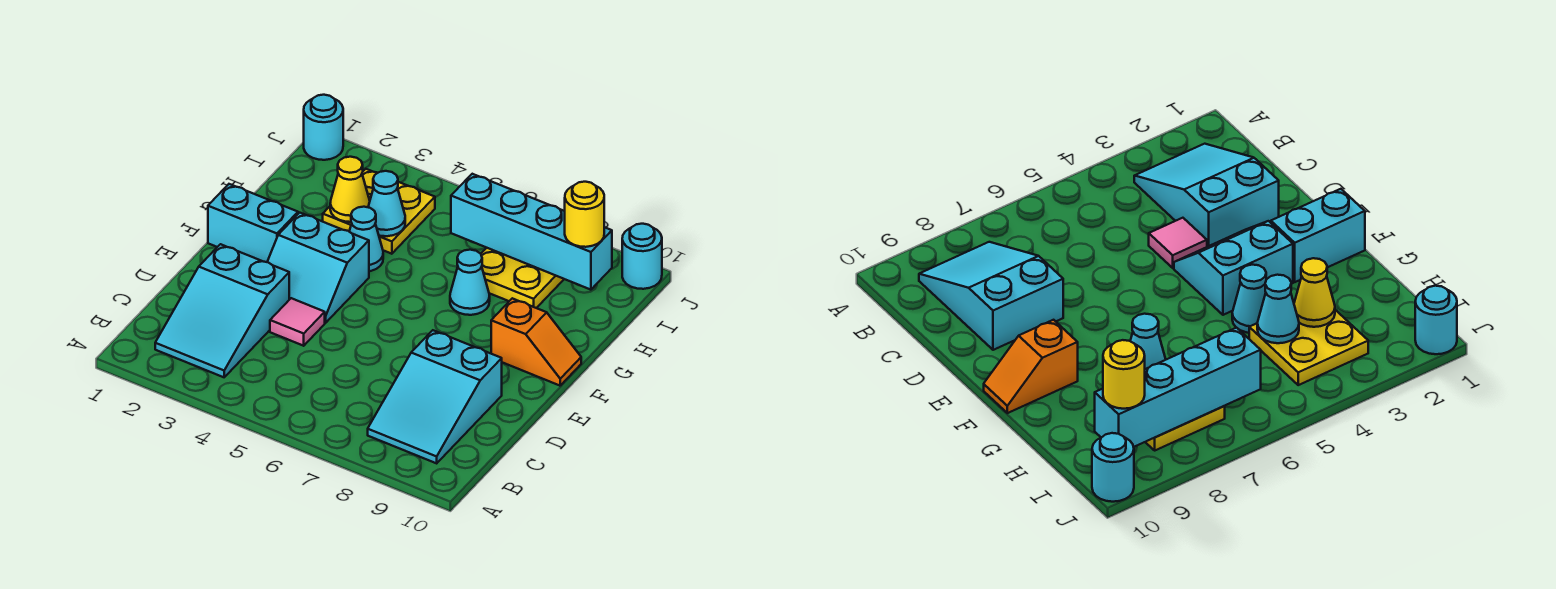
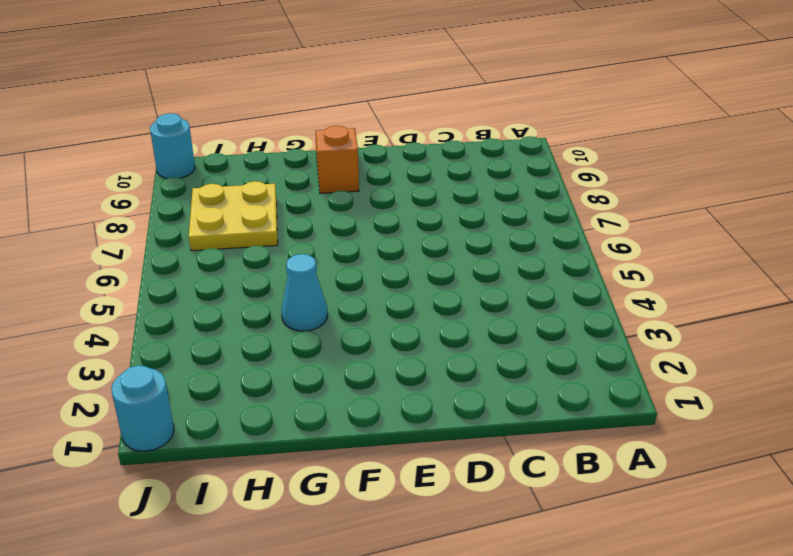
none -> cyan 2x3 slope [155,244,289,377]
none -> cyan 2x3 slope [368,330,502,463]
none -> pink 1x1 tile [270,298,325,346]

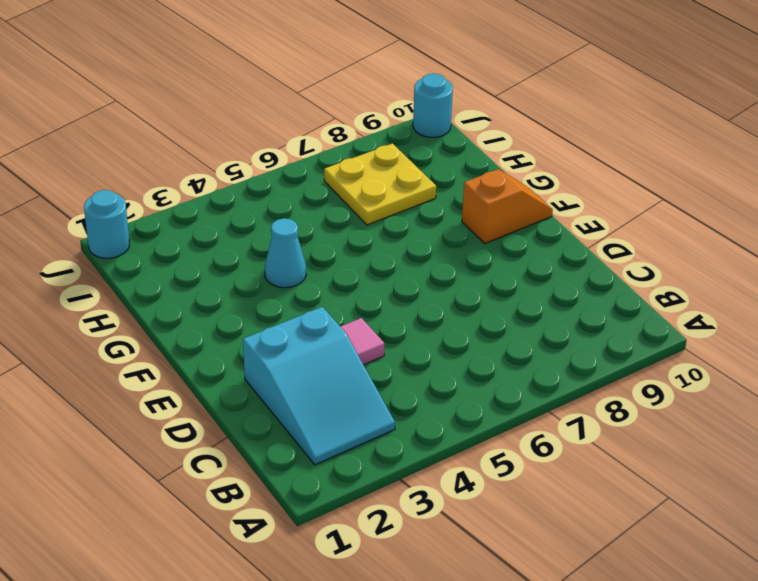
none -> cyan 2x3 slope [368,330,502,463]
none -> cyan 2x2 slope [267,213,369,323]
none -> cyan 1x2 brick [208,184,298,262]

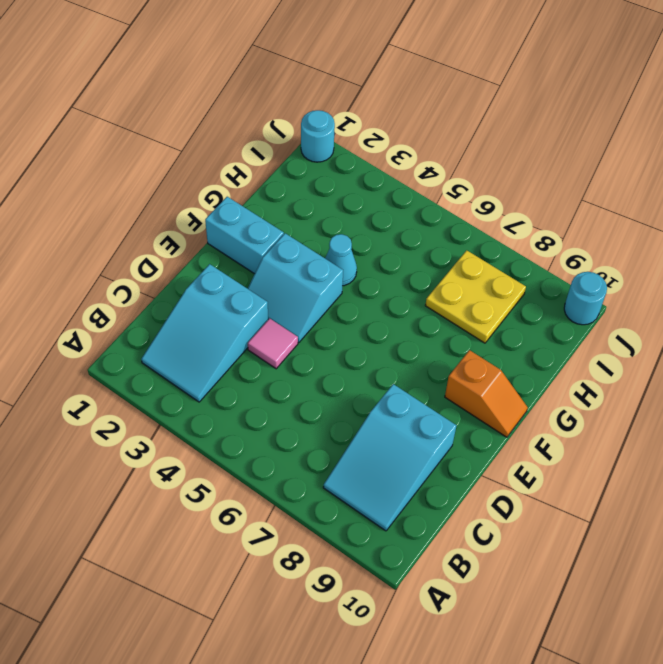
none -> cyan 1x1 cone [450,250,490,315]
none -> yellow 2x2 plate [323,169,435,254]
none -> yellow 1x1 cone [330,157,370,222]

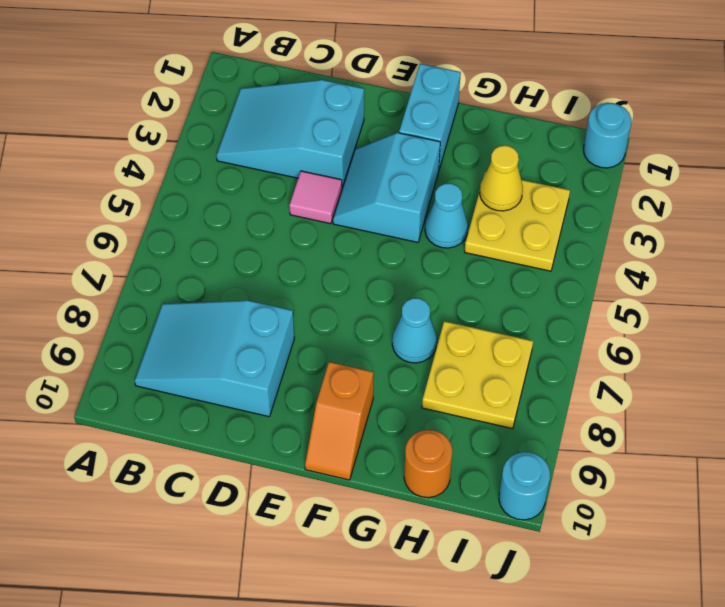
orange 1x1 round brick [404,430,452,498] -> none
none -> cyan 1x1 cone [368,171,405,236]
none -> cyan 1x4 brick [451,174,612,290]
none -> yellow 1x1 round brick [565,182,604,247]

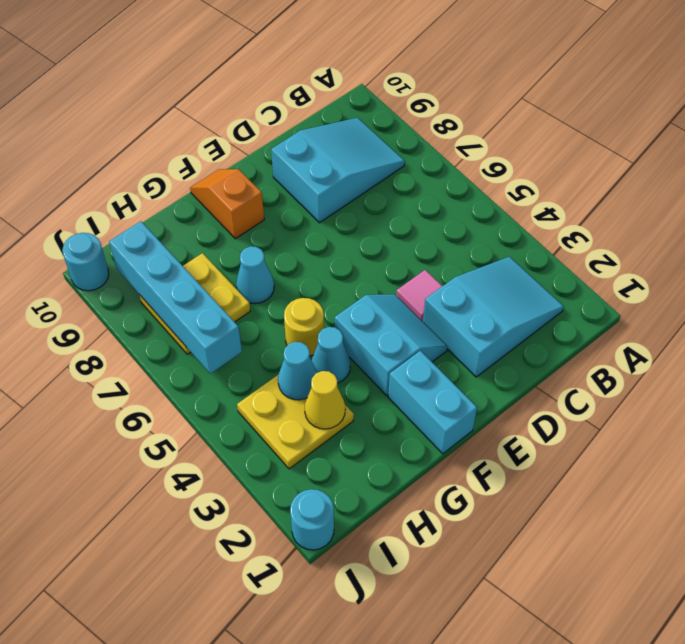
yellow 1x1 round brick [284,298,324,356] -> yellow 1x1 round brick moved to [565,182,604,247]

